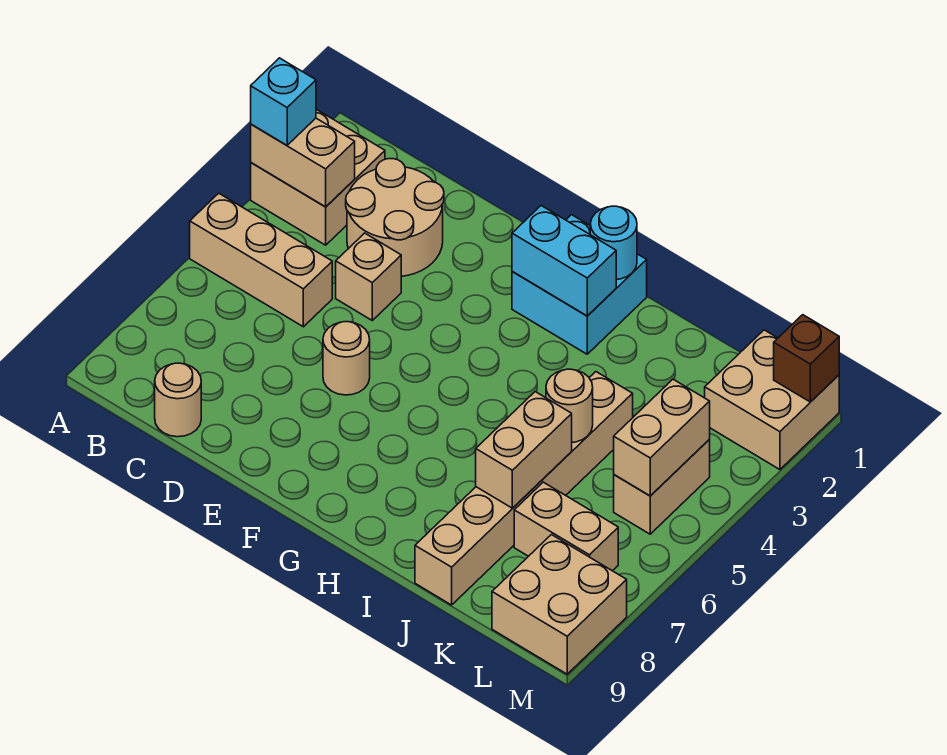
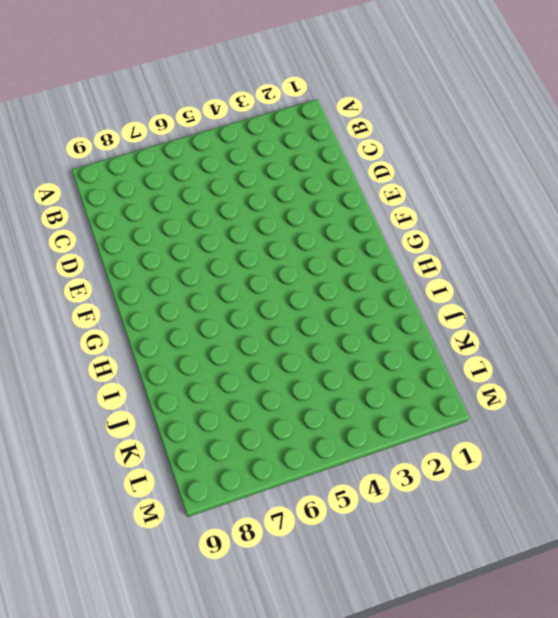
none -> tan 2x2 brick [251,109,385,245]
none -> tan 1x3 brick [190,193,332,327]
none -> tan 2x2 round brick [346,159,444,276]

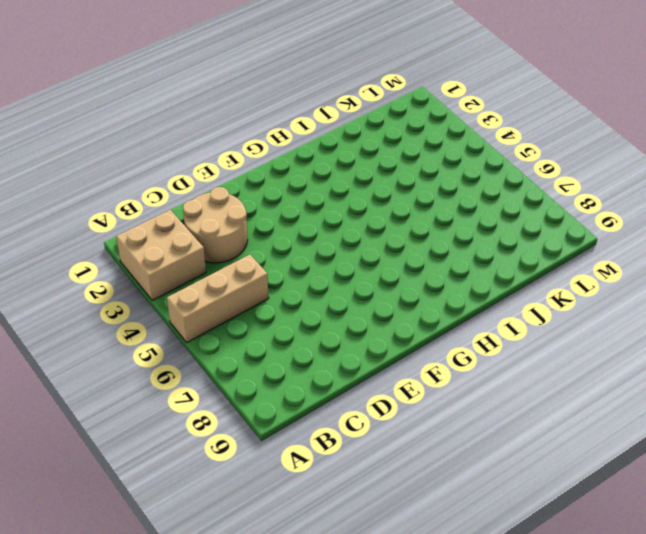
none -> tan 1x1 round brick [155,363,201,437]
none -> tan 1x1 brick [336,233,401,320]
none -> tan 1x1 round brick [323,322,370,395]

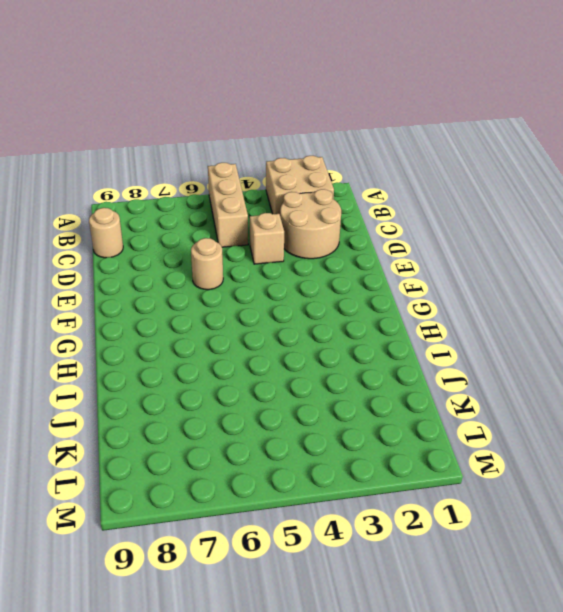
none -> cyan 2x2 brick [512,215,647,354]
none -> tan 1x6 brick [415,372,633,605]
none -> tan 1x2 brick [514,482,618,571]

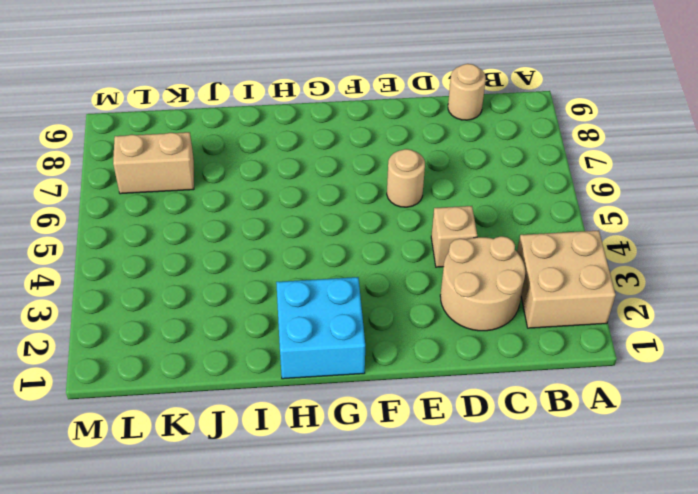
none -> tan 1x3 brick [190,193,332,327]
none -> tan 1x6 brick [415,372,633,605]
none -> tan 2x2 brick [705,330,839,470]

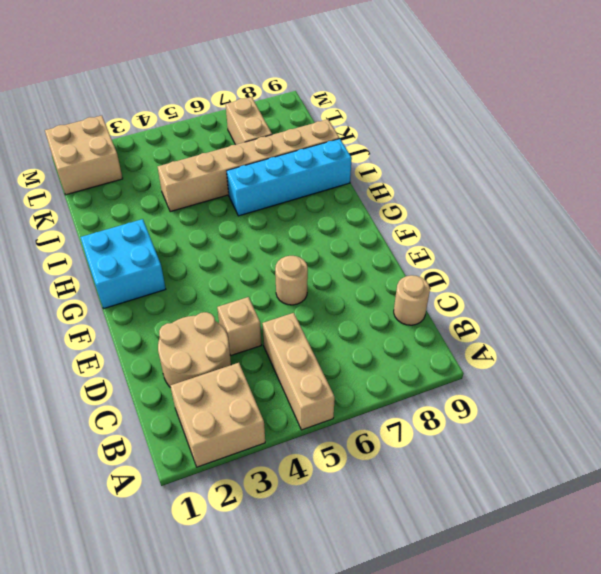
cyan 1x4 brick [227,139,352,216] -> none
none -> tan 1x2 brick [614,440,710,534]
none -> tan 2x2 brick [492,535,627,674]
none -> tan 1x2 brick [251,118,355,207]

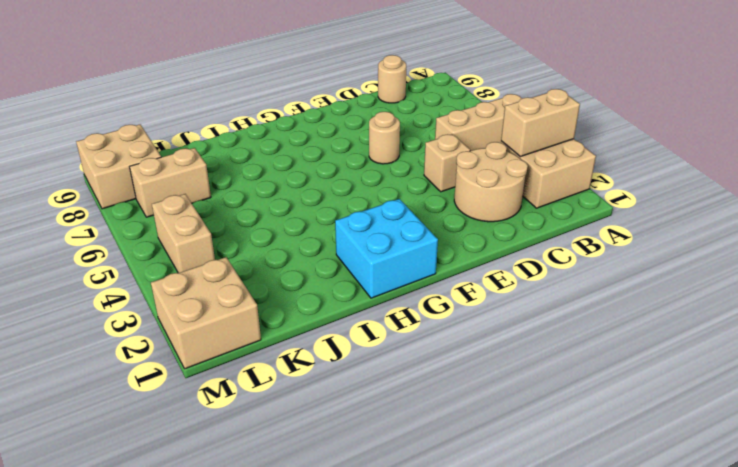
none -> tan 1x6 brick [415,372,633,605]
none -> cyan 1x2 brick [512,206,616,316]
none -> cyan 1x1 round brick [590,206,637,279]

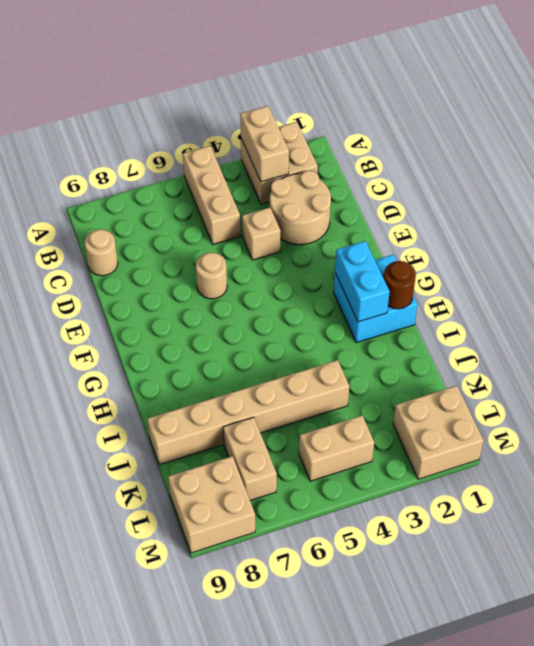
brown 1x1 round brick [384,261,416,309] -> cyan 1x1 round brick [590,206,637,279]
none -> tan 1x1 round brick [546,369,593,442]
none -> tan 1x2 brick [476,392,572,508]
none -> tan 1x2 brick [614,379,710,496]

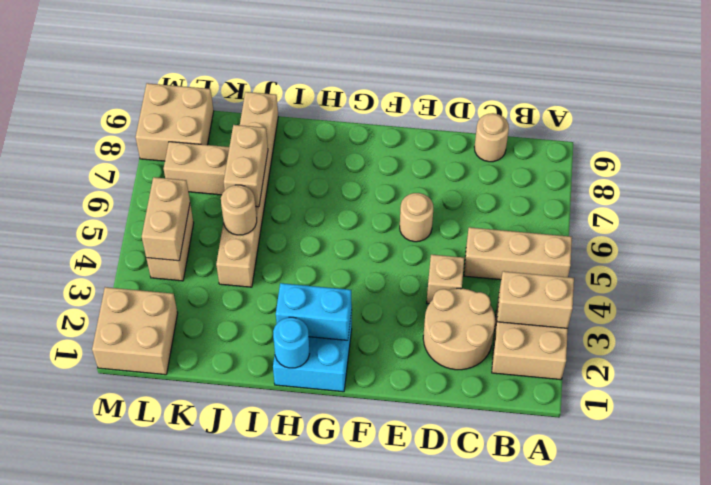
none -> brown 1x1 brick [774,315,839,402]
none -> cyan 1x1 brick [251,58,316,145]

